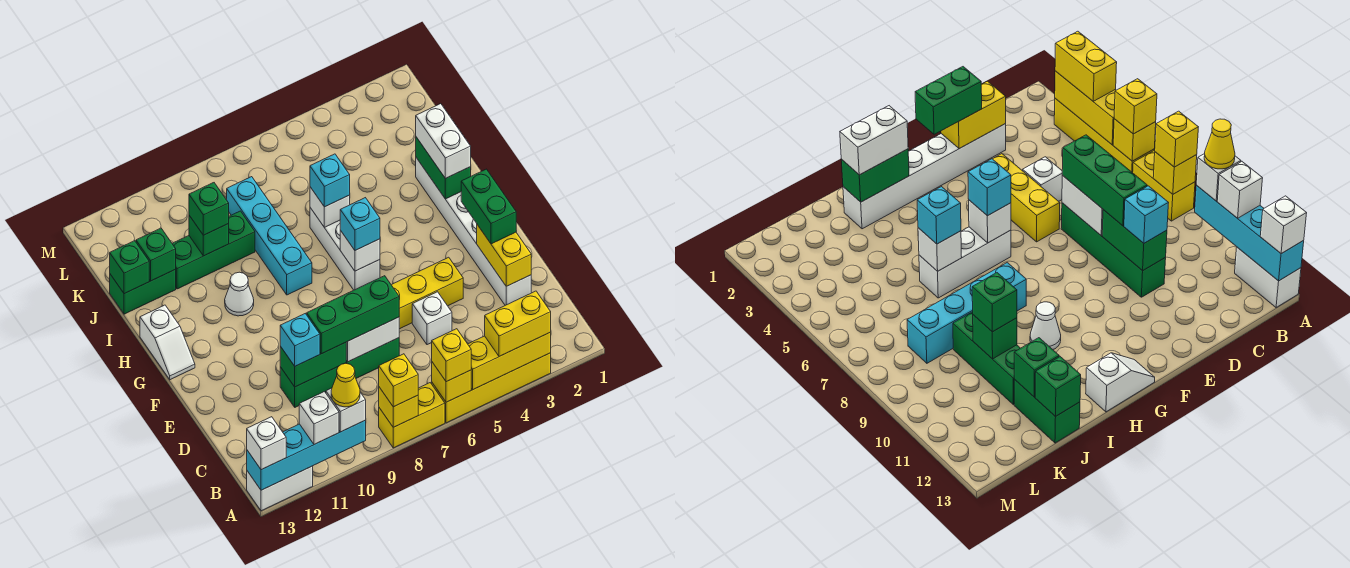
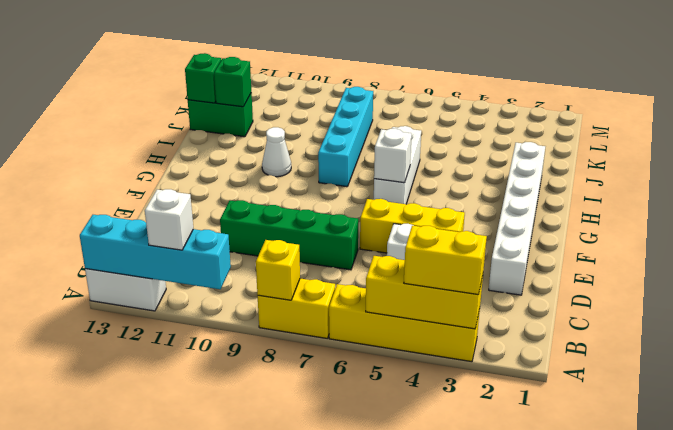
none -> white 1x2 slope [140,305,195,380]
none -> green 1x3 brick [172,211,255,289]
none -> yellow 1x1 brick [432,362,471,402]
none -> yellow 1x2 brick [477,225,531,286]

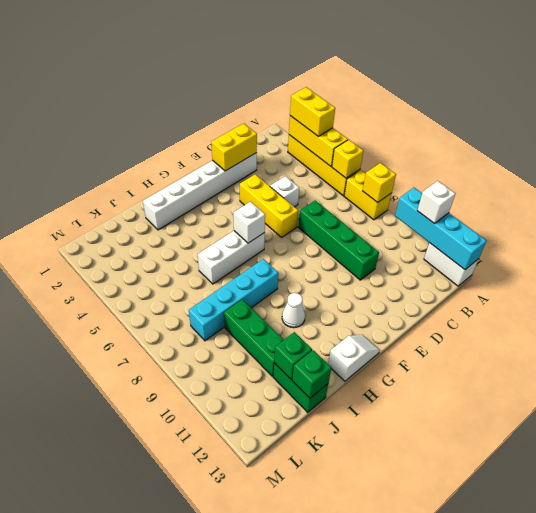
none -> white 1x2 brick [346,317,399,362]
none -> green 1x2 brick [280,342,346,387]
none -> green 1x2 brick [416,137,471,199]
none -> white 1x1 brick [310,187,350,228]

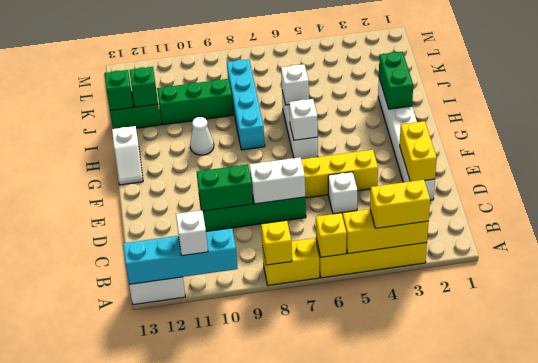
none -> green 1x1 brick [189,216,229,256]
none -> yellow 1x1 brick [432,329,471,382]
none -> yellow 1x1 brick [379,354,418,407]
none -> white 1x1 brick [326,388,366,432]

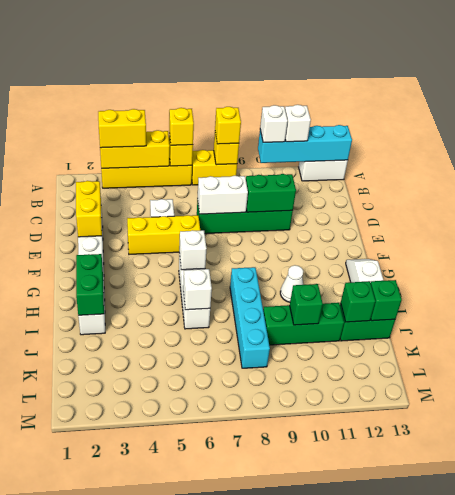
none -> white 1x1 brick [247,417,286,470]
none -> green 1x3 brick [307,276,399,354]
none -> cyan 1x1 brick [280,314,320,366]
none -> green 1x2 brick [461,169,516,244]

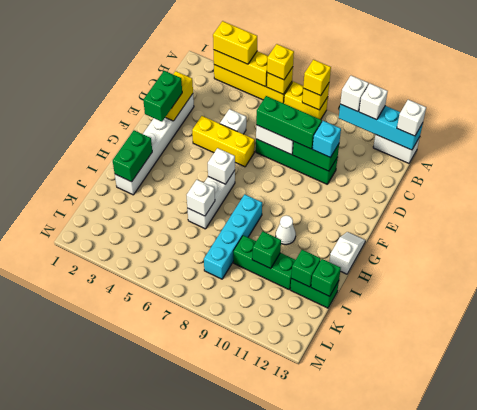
none -> cyan 1x1 brick [340,198,380,250]
none -> white 1x2 brick [416,104,471,178]
none -> cyan 1x1 brick [310,154,350,207]
none -> green 1x1 brick [189,183,229,235]

